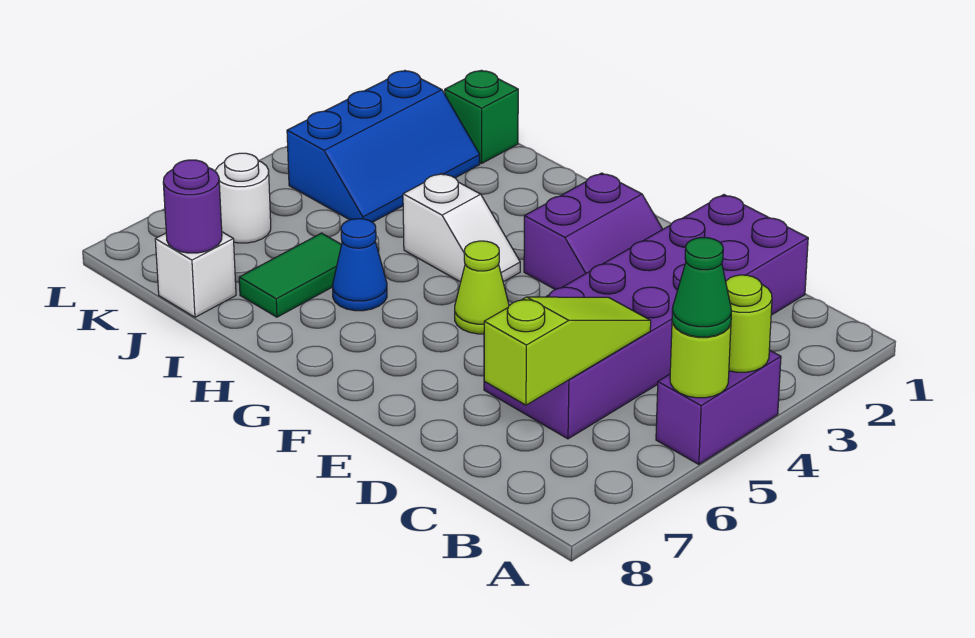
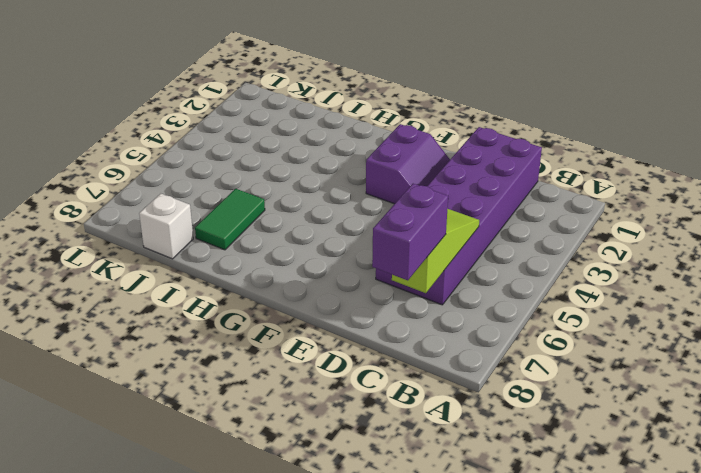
purple 1x2 brick [372,184,448,280] -> purple 1x2 brick moved to [656,350,781,464]
none -> lime 1x1 cone [455,241,509,334]
none -> white 1x2 slope [403,173,520,282]
none -> blue 1x1 cone [333,219,387,311]

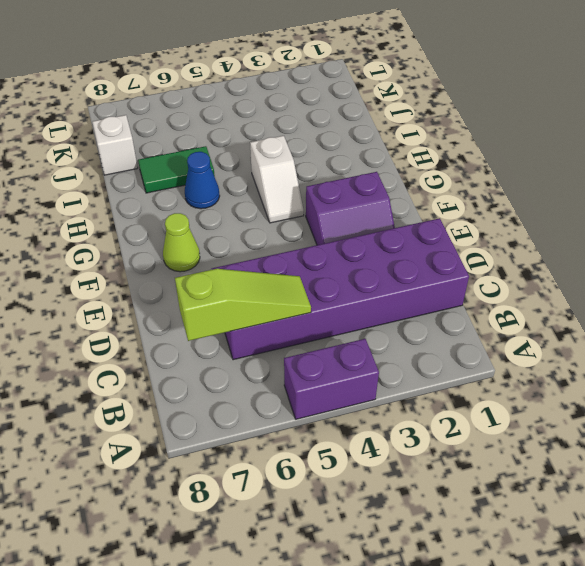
lime 1x1 cone [163,213,200,272] -> lime 1x1 cone moved to [455,241,509,334]
none -> green 1x1 brick [445,70,518,163]
none -> blue 2x3 slope [287,71,480,222]
none -> white 1x1 round brick [215,153,271,243]

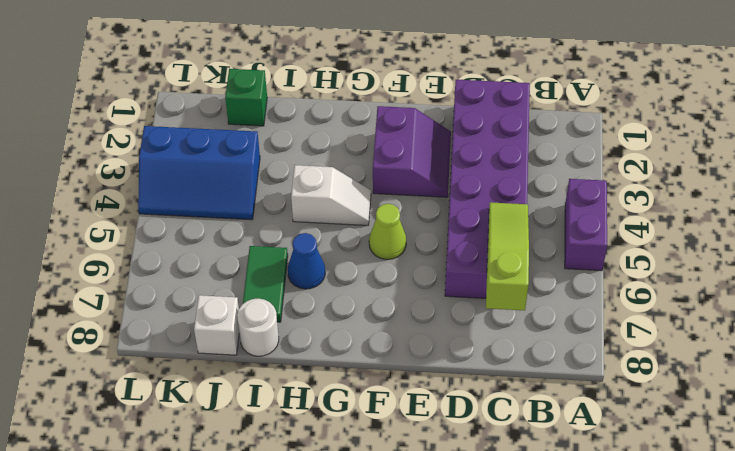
white 1x1 round brick [237,299,279,356] -> white 1x1 round brick moved to [215,153,271,243]
blue 2x3 slope [138,126,260,220] -> blue 2x3 slope turned to [287,71,480,222]
none -> lime 1x1 round brick [726,275,772,372]
none -> lime 1x1 round brick [670,322,731,398]
none -> purple 1x1 round brick [163,160,222,253]

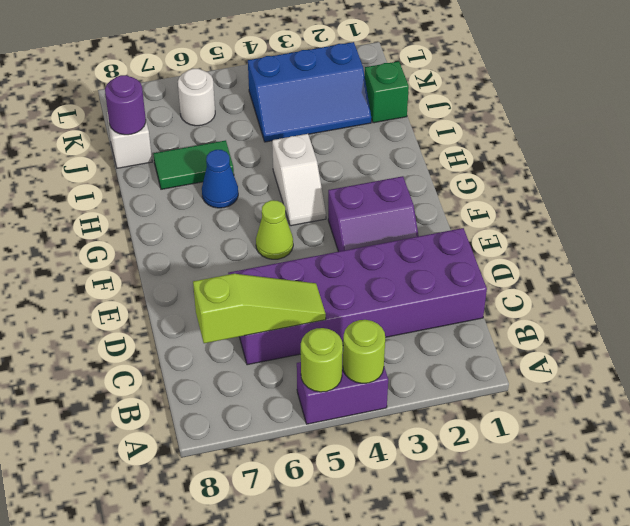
none -> green 1x1 cone [672,238,731,337]

